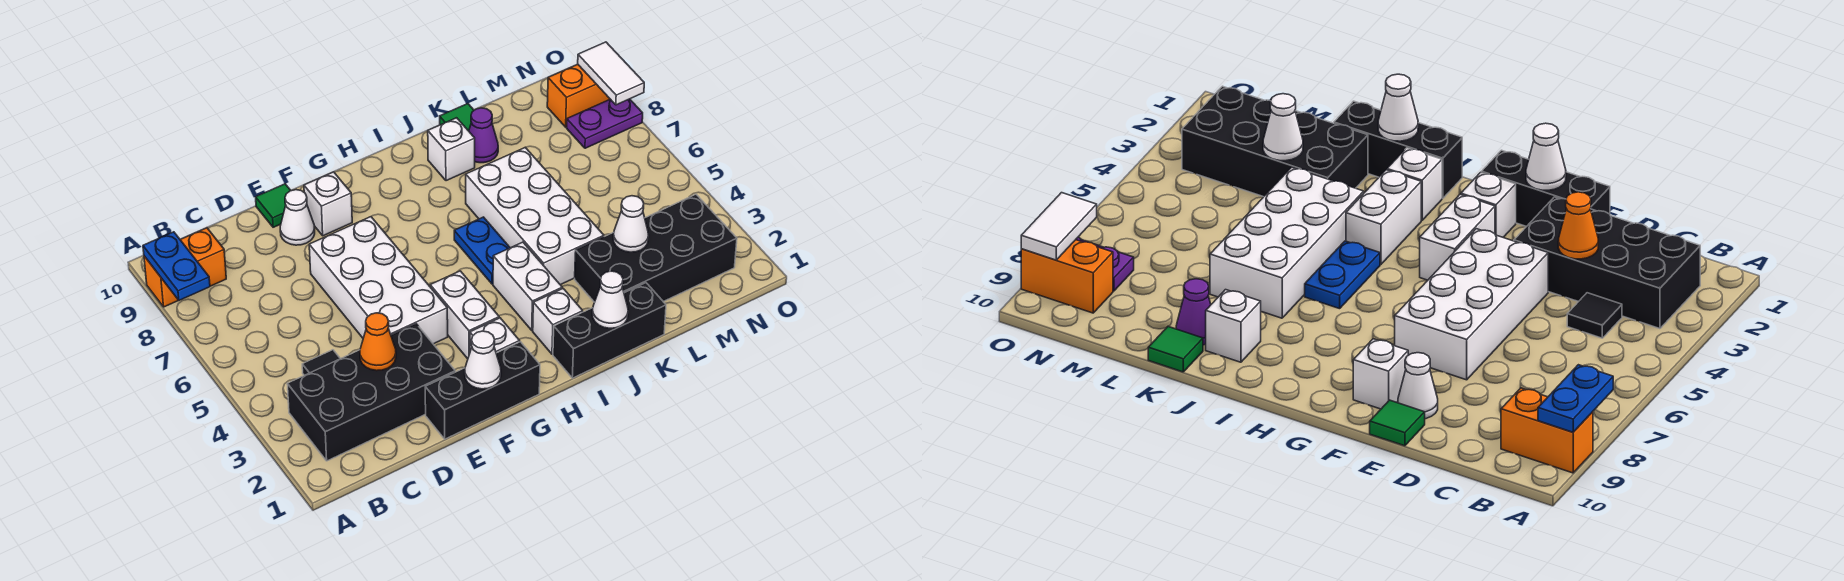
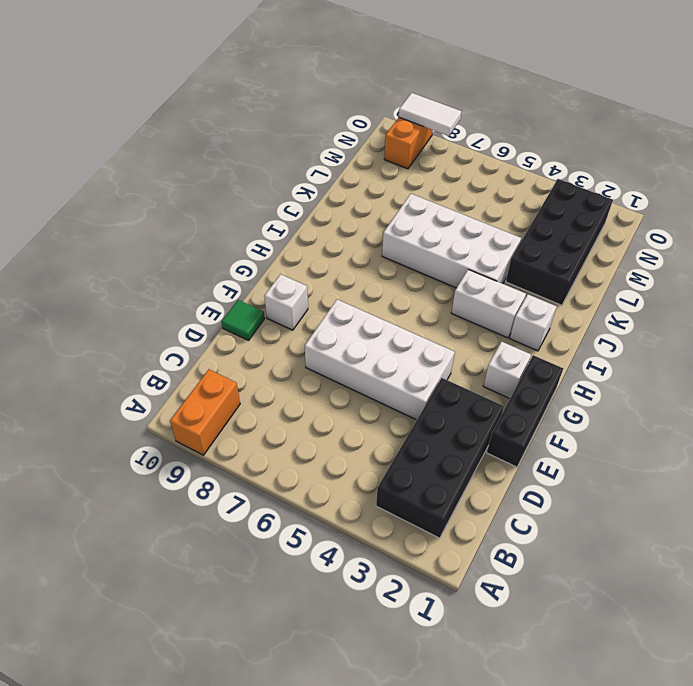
none -> black 1x1 tile [302,350,340,375]
none -> white 1x1 cone [280,190,315,245]
none -> white 1x2 brick [430,271,499,359]

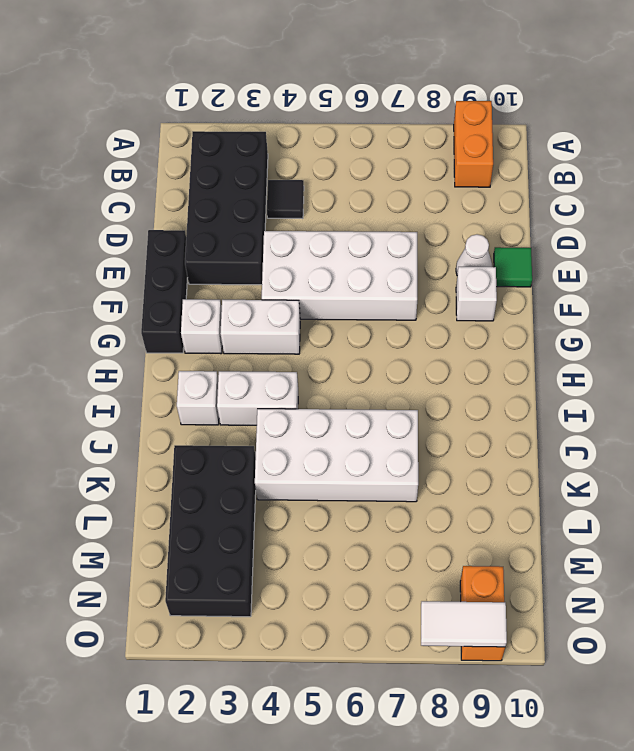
none -> black 1x3 brick [553,283,666,378]
none -> blue 1x2 plate [454,217,510,284]
none -> white 1x1 brick [428,118,475,181]

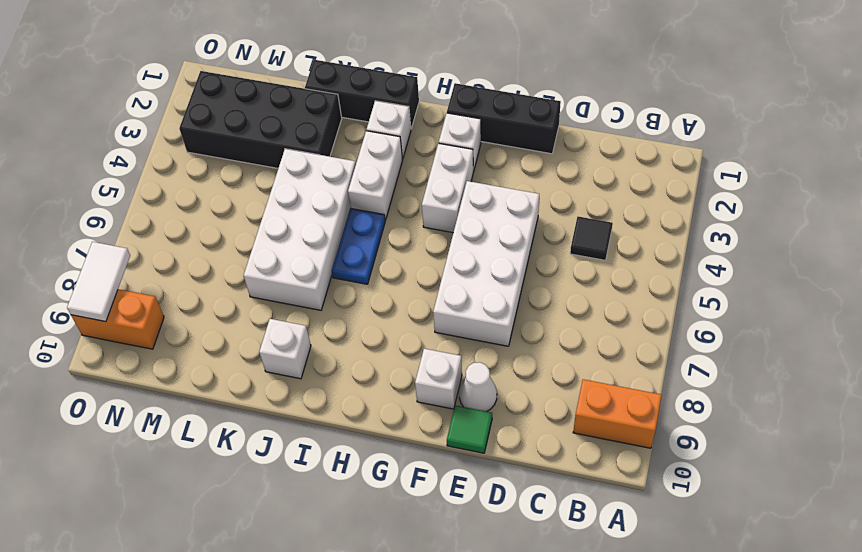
none -> black 2x4 brick [287,324,455,461]
none -> purple 1x1 cone [469,108,498,163]
none -> green 1x1 tile [440,104,474,131]

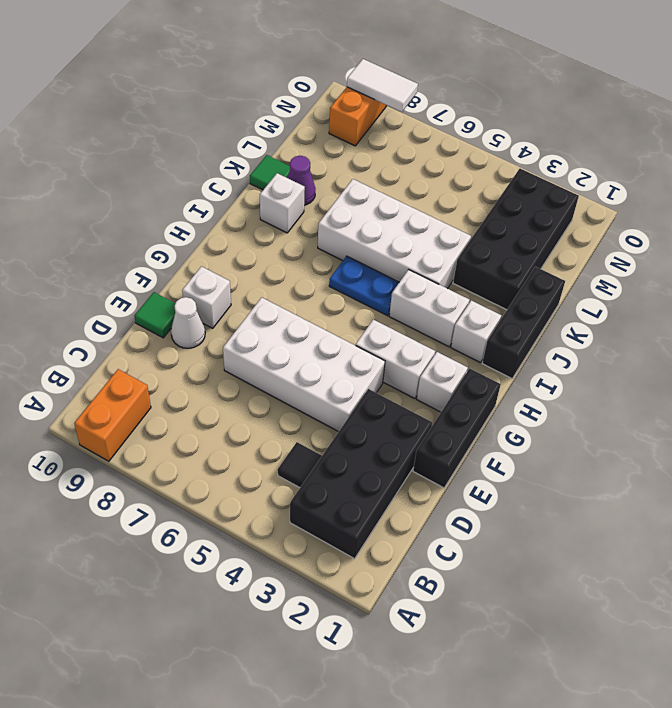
none -> purple 1x2 plate [567,99,643,148]
none -> blue 1x2 plate [143,232,210,300]
none -> orange 1x1 cone [360,313,396,371]

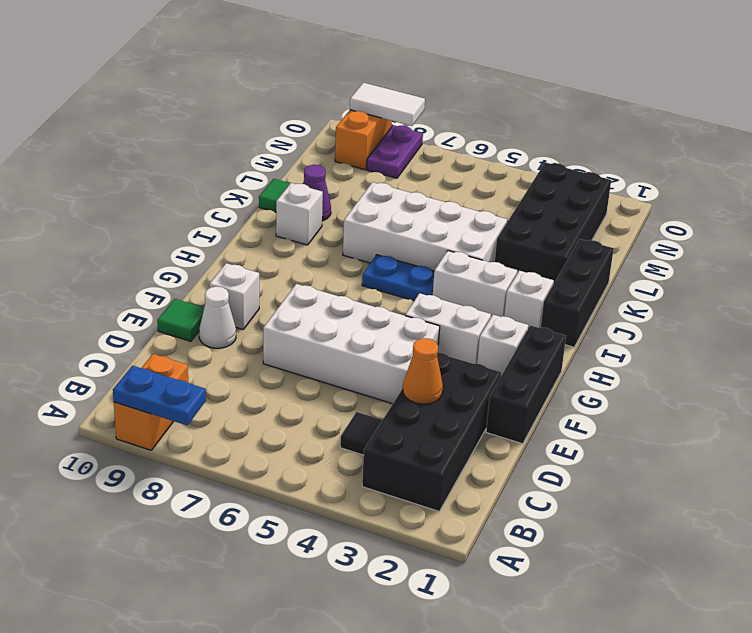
none -> white 1x1 cone [465,331,501,389]
none -> white 1x1 cone [592,271,628,328]
none -> white 1x1 cone [613,196,649,252]

